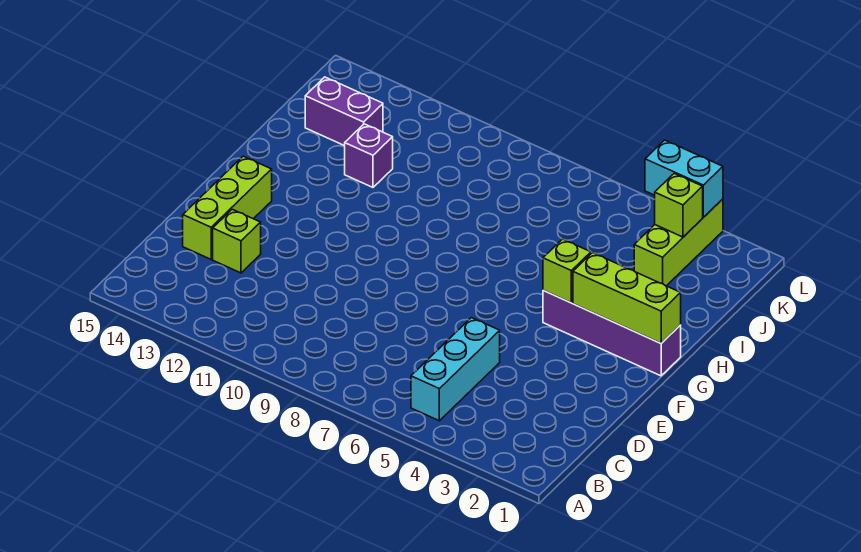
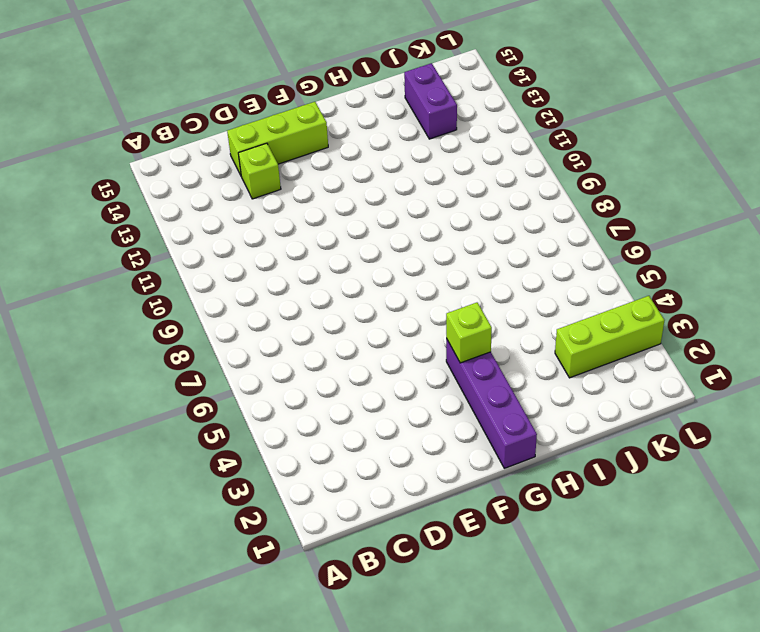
none -> cyan 1x3 brick [411,318,500,421]
none -> purple 1x1 brick [345,124,393,187]

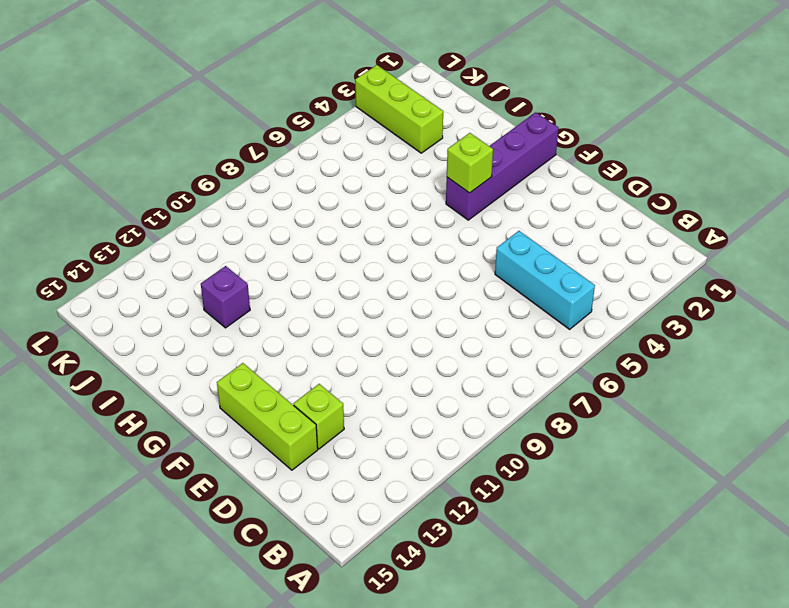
none -> purple 1x2 brick [305,77,383,146]
none -> lime 1x3 brick [573,253,681,343]

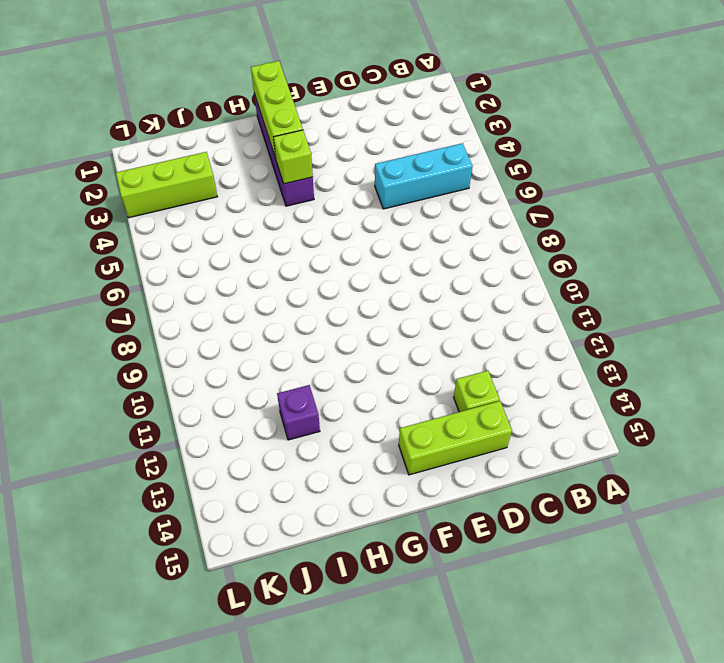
none -> purple 1x2 brick [305,77,383,146]
none -> lime 1x1 brick [655,174,703,237]

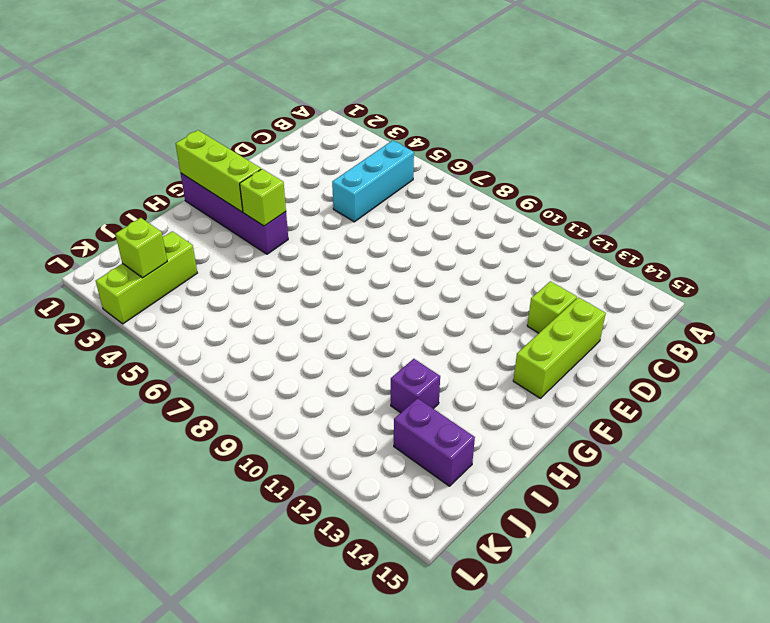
none -> cyan 1x2 brick [645,140,723,217]

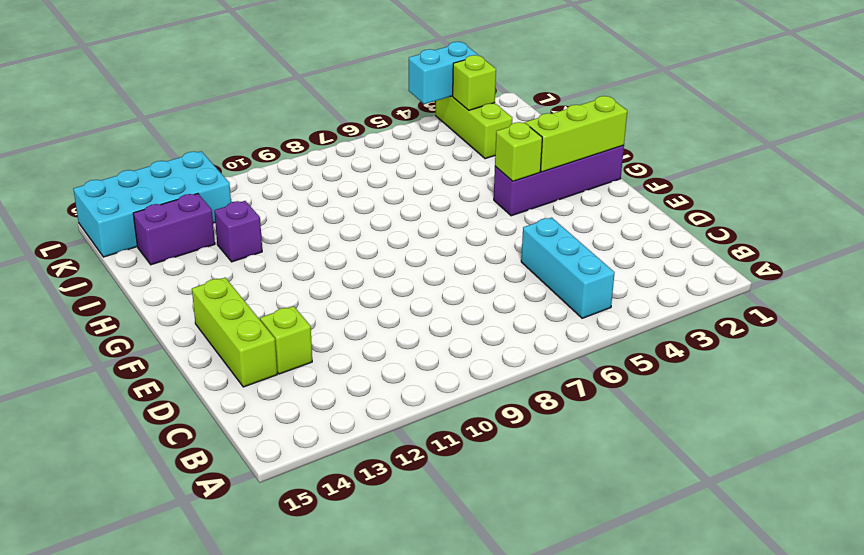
cyan 2x4 brick [73,151,231,257] -> none

